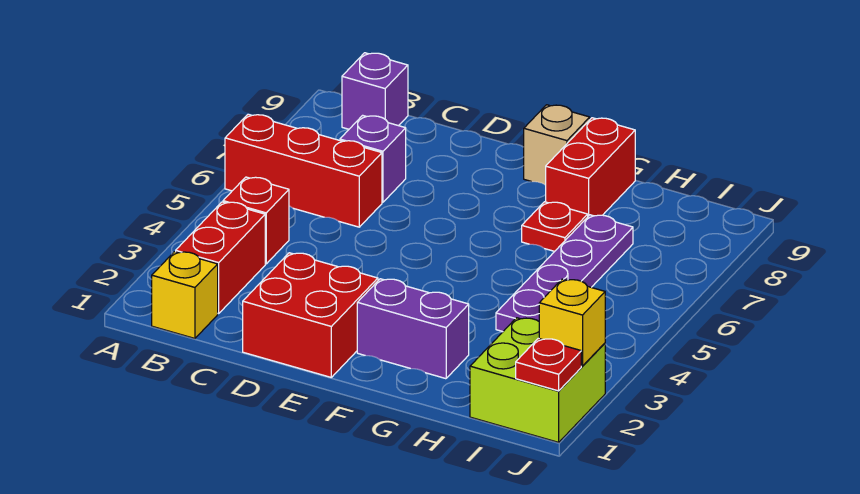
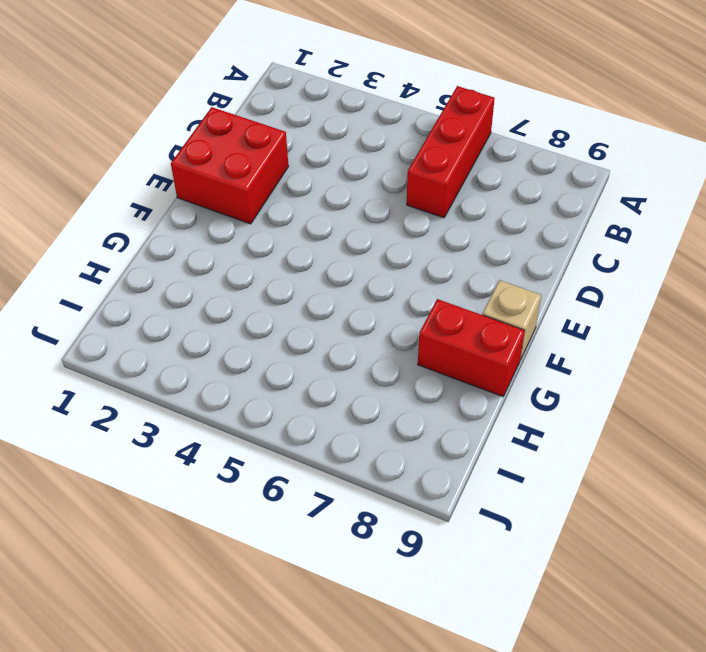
none -> yellow 1x1 brick [152,252,218,338]
none -> red 1x2 brick [176,202,265,314]
none -> red 1x1 brick [223,177,289,264]

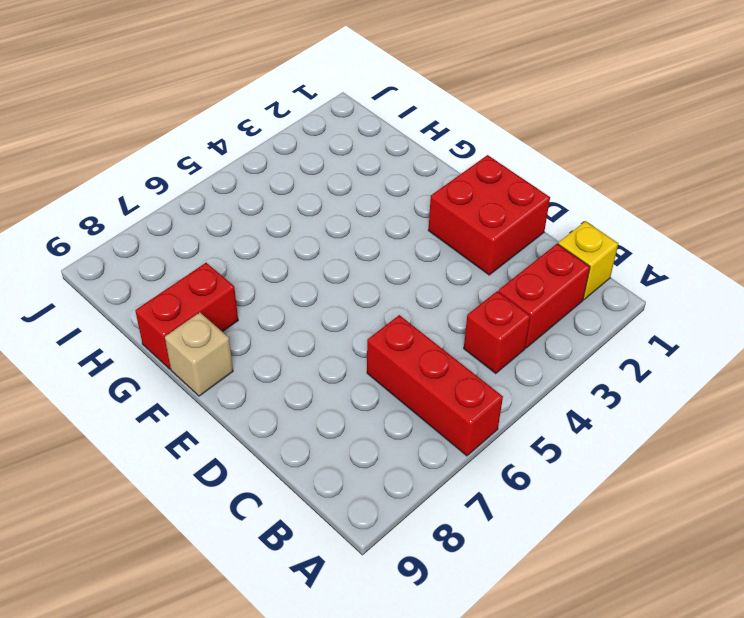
none -> purple 1x1 brick [342,53,408,129]
none -> purple 1x1 brick [340,115,406,202]
none -> purple 1x2 brick [357,279,469,379]

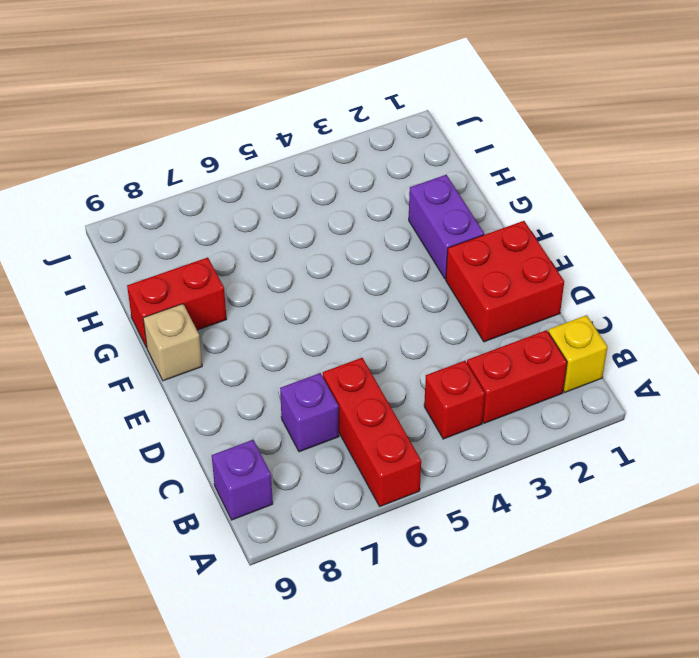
none -> red 1x1 plate [522,202,588,251]
none -> purple 1x4 plate [496,215,633,332]
none -> lime 2x2 brick [470,318,605,442]

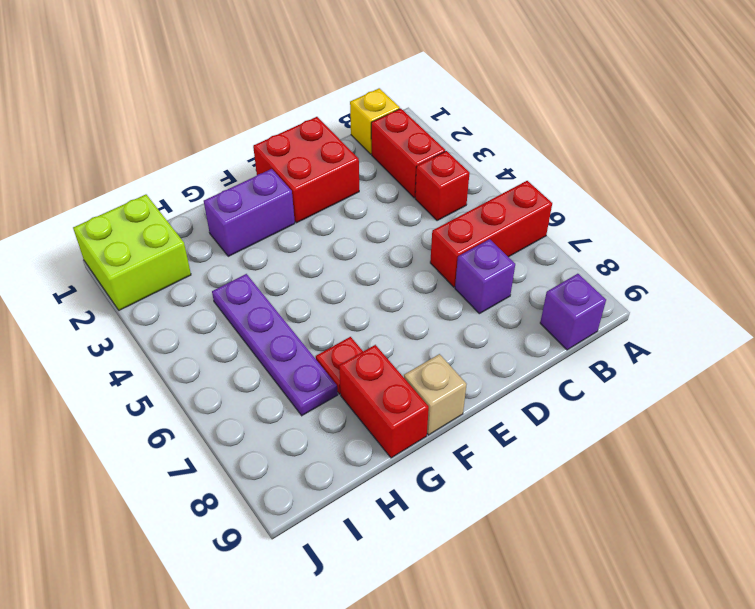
none -> red 1x1 plate [516,338,581,391]
none -> yellow 1x1 brick [539,279,605,366]

